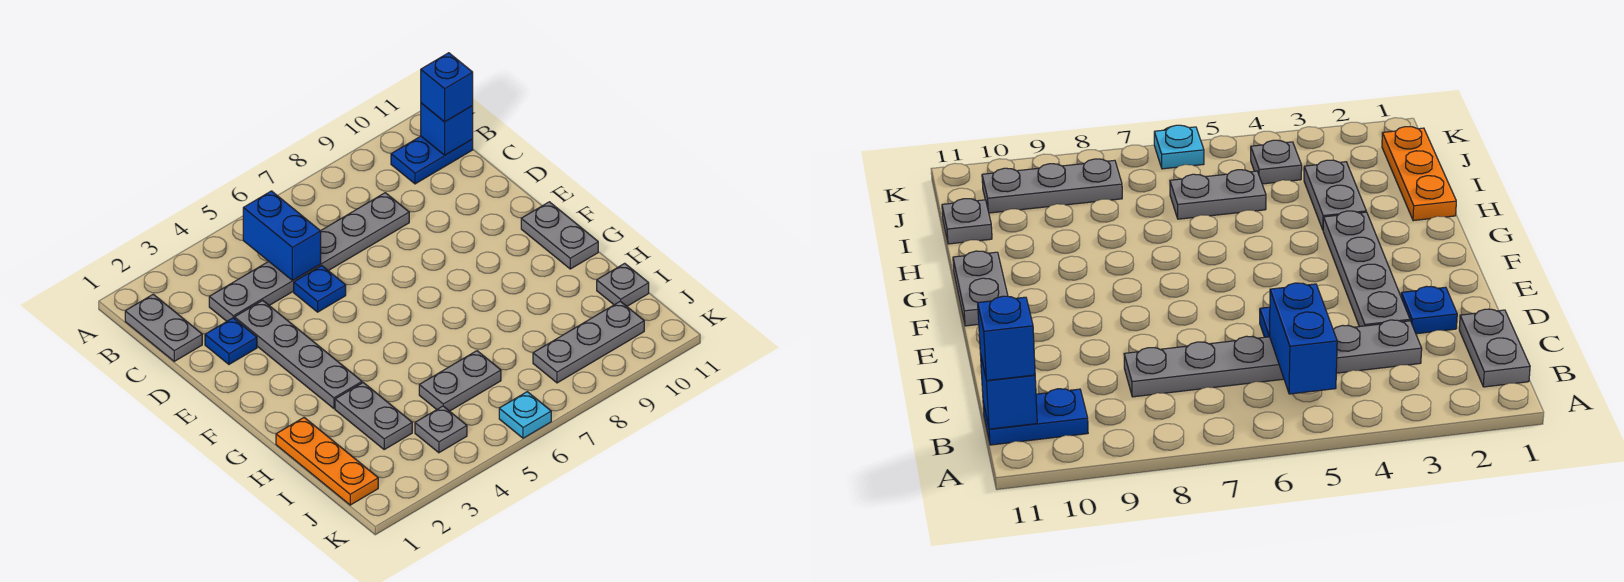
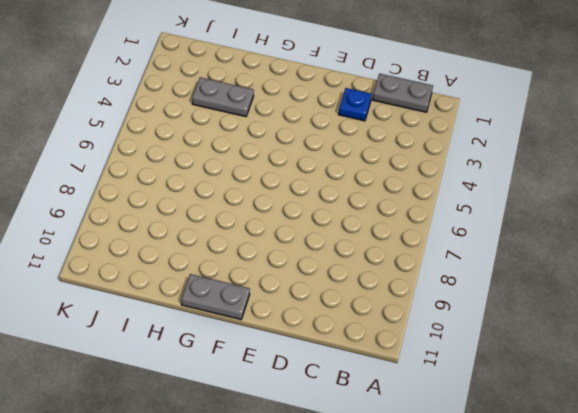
none -> blue 1x2 plate [391,136,473,184]
none -> grey 1x6 plate [209,193,409,321]
none -> grey 1x4 plate [235,300,362,408]

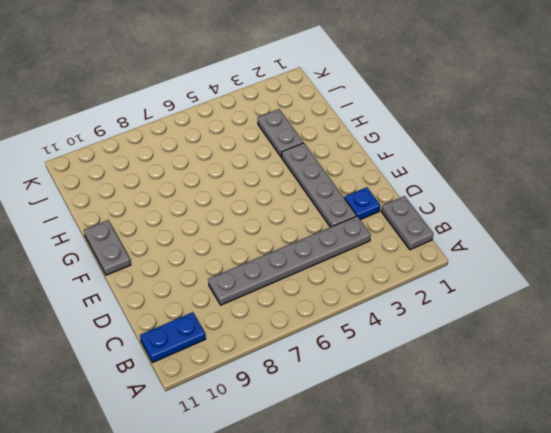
none -> blue 1x1 plate [294,266,346,312]
none -> orange 1x3 plate [276,418,378,505]
none -> grey 1x2 plate [419,351,501,411]

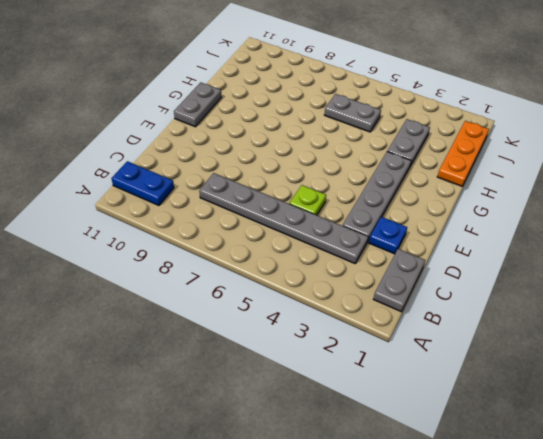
lime 1x1 plate [289,185,326,215] -> blue 1x1 plate [294,266,346,312]
none -> grey 1x1 plate [597,263,649,306]
none -> grey 1x1 plate [415,406,467,453]
none -> grey 1x3 plate [533,301,644,383]

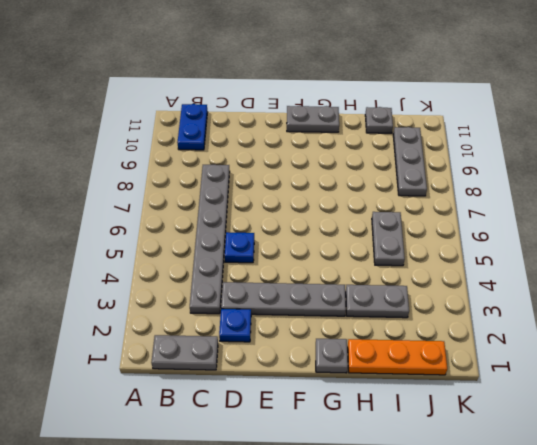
grey 1x1 plate [316,339,348,373] -> grey 1x1 plate moved to [415,406,467,453]
none -> cyan 1x1 plate [499,392,551,438]
none -> blue 1x2 brick [243,191,321,280]
none -> blue 1x1 brick [421,103,473,155]

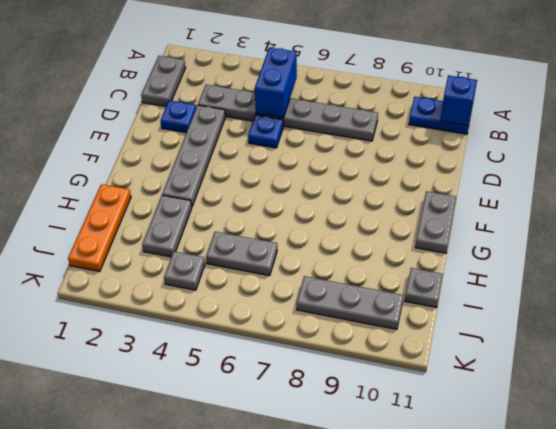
none -> cyan 1x1 plate [499,392,551,438]
none -> blue 1x1 brick [421,53,473,122]

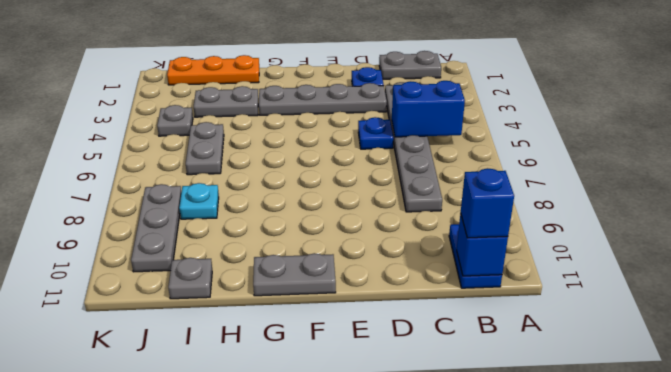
cyan 1x1 plate [179,183,219,219] -> cyan 1x1 plate moved to [499,392,551,438]

